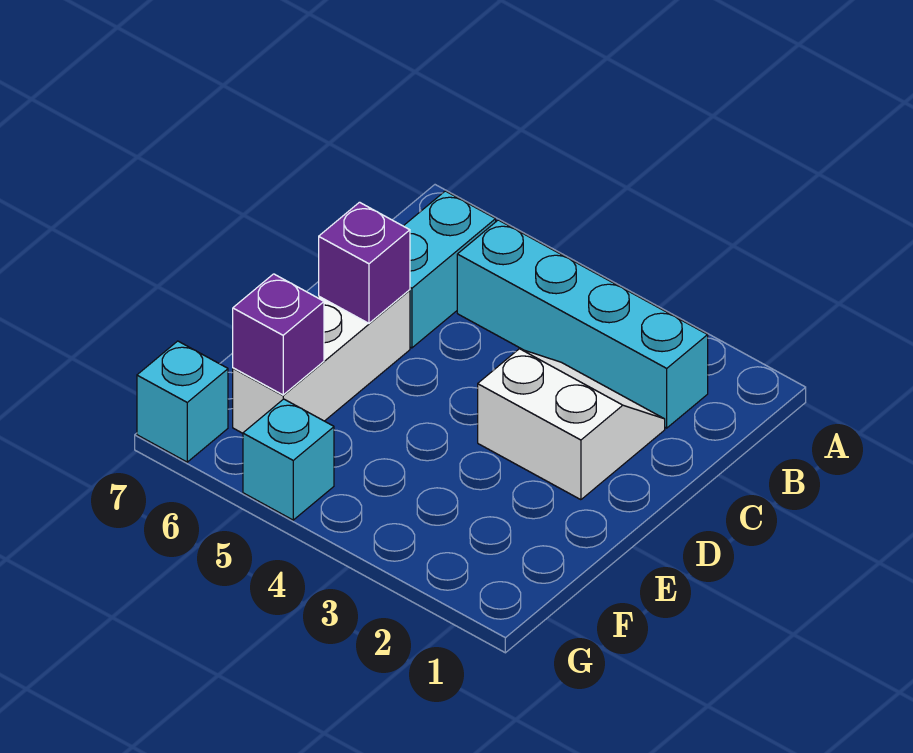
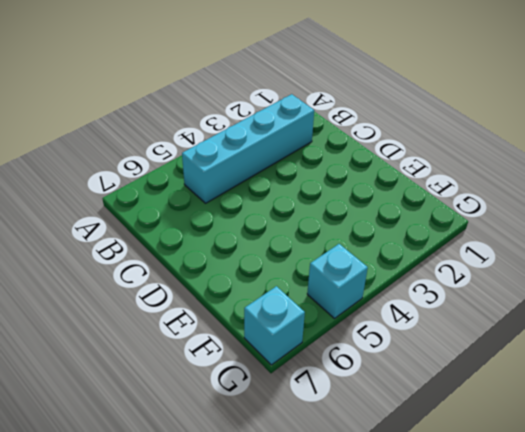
none -> cyan 1x2 brick [404,191,496,348]
none -> white 2x2 slope [478,349,665,500]

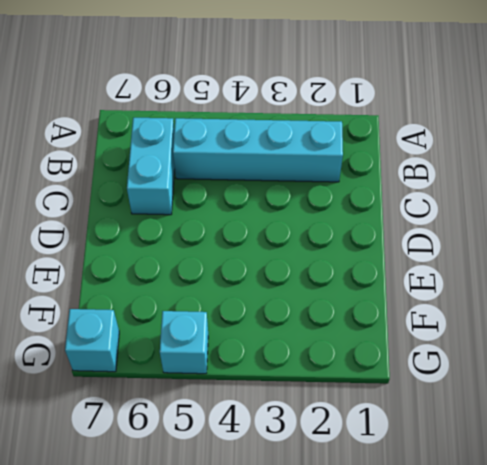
none -> white 2x2 slope [478,349,665,500]
none -> white 1x3 brick [233,290,410,433]

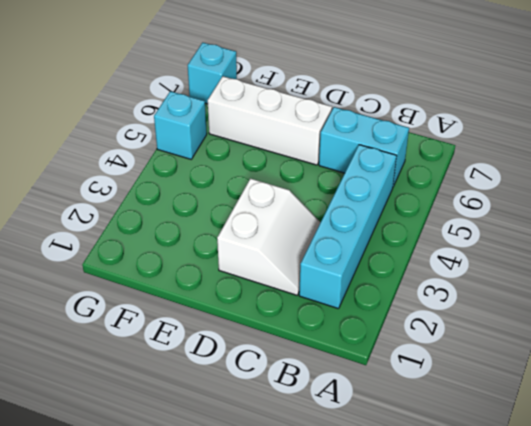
none -> purple 1x1 brick [319,202,410,323]
none -> purple 1x1 brick [233,274,324,395]

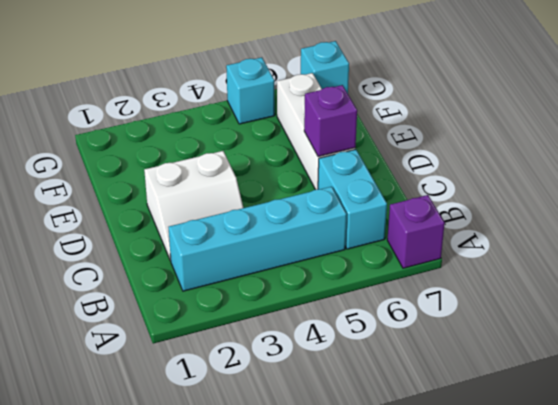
purple 1x1 brick [387,195,445,268] -> purple 1x1 brick moved to [233,274,324,395]

